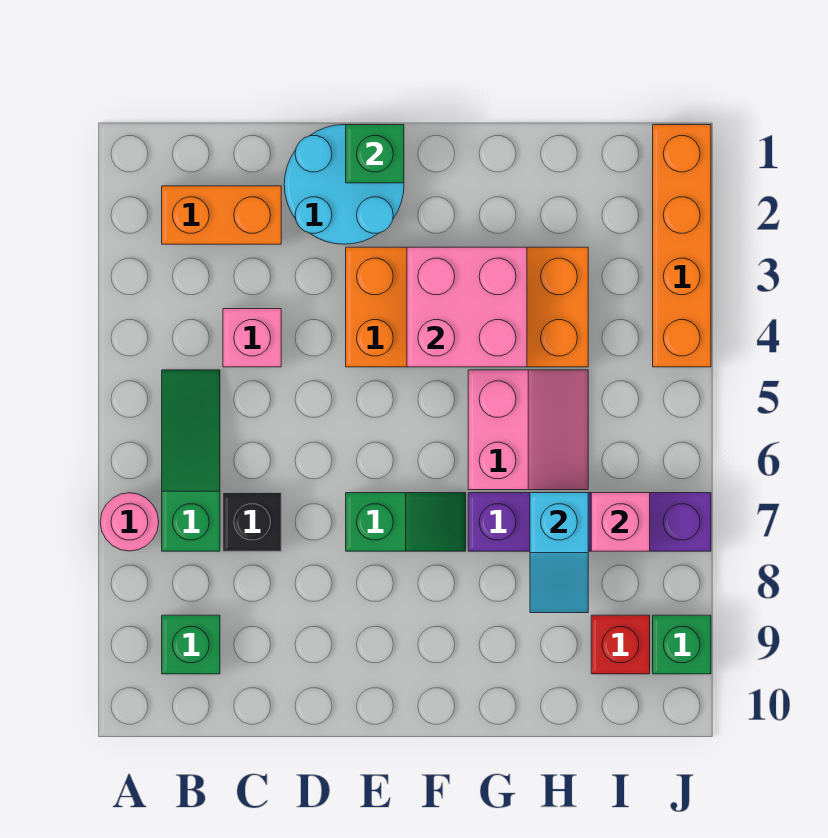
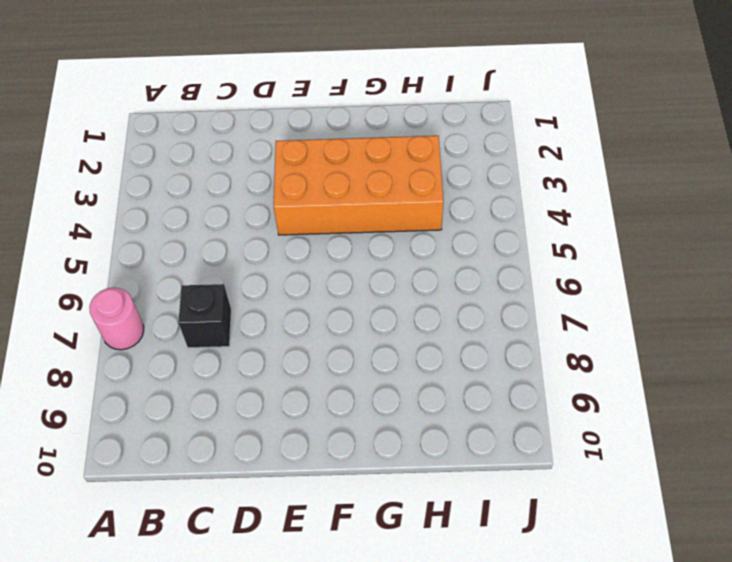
none -> orange 1x2 brick [162,186,281,244]
none -> green 1x3 slope [162,370,220,551]
none -> green 1x1 brick [162,615,220,674]

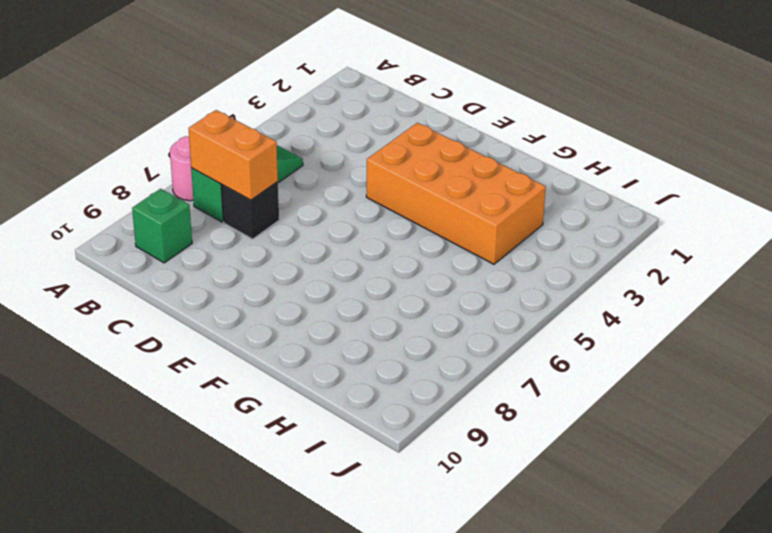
orange 1x2 brick [188,110,278,200] -> orange 1x2 brick moved to [162,186,281,244]
none -> pink 1x1 brick [223,309,281,367]
none -> cyan 2x2 round brick [284,125,404,244]
none -> green 1x2 slope [346,493,466,551]

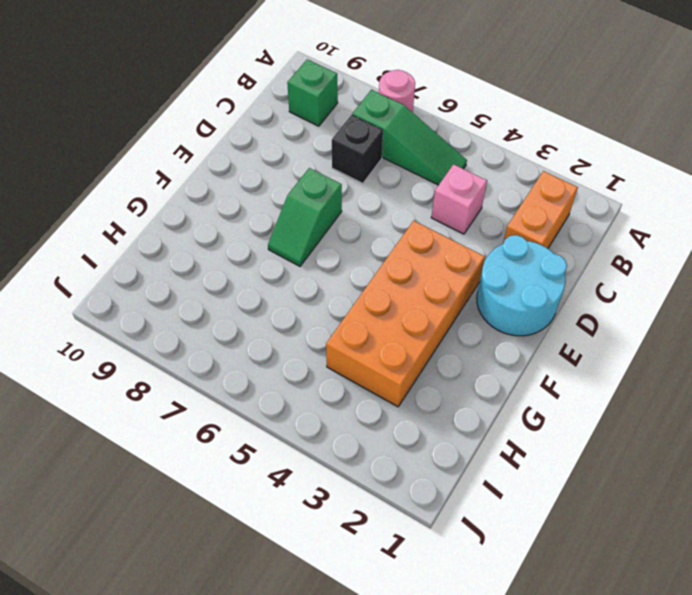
none -> pink 2x2 slope [468,370,588,490]
none -> purple 1x4 brick [468,493,711,551]
none -> red 1x1 brick [591,615,650,674]

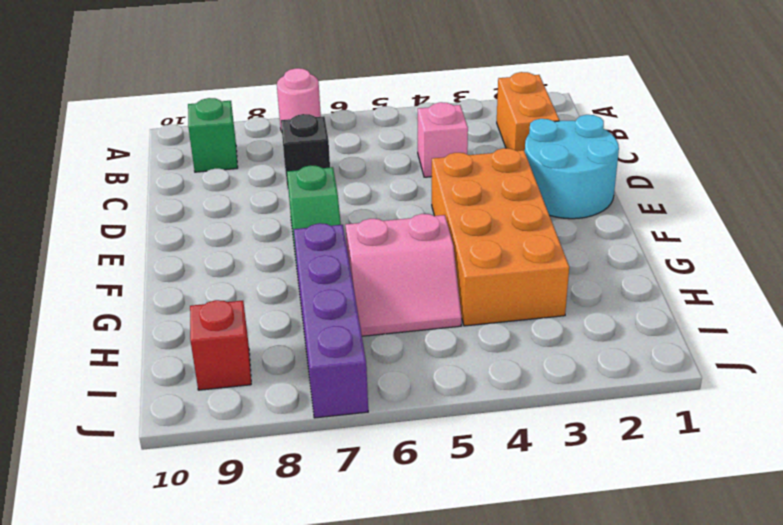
none -> green 1x3 slope [162,370,220,551]
none -> orange 1x4 brick [653,125,711,367]
none -> green 1x1 brick [653,615,711,674]

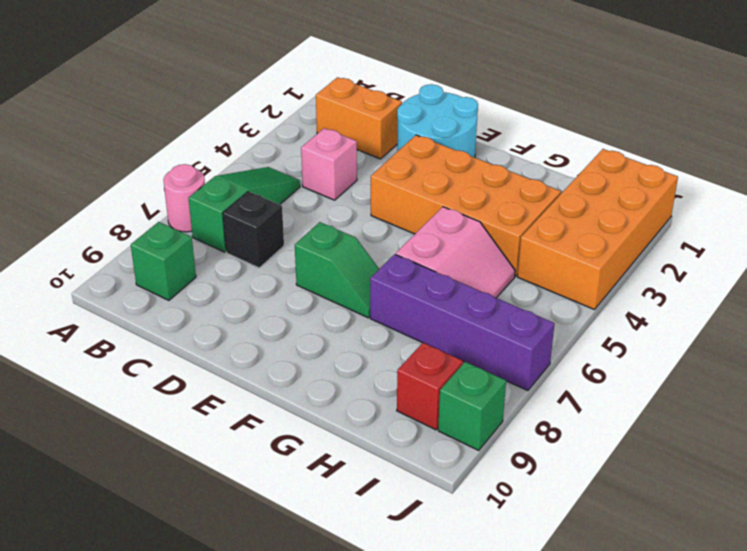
orange 2x4 brick [518,149,678,310] -> orange 1x4 brick [653,125,711,367]
none -> green 1x1 brick [346,125,404,183]
none -> pink 2x2 brick [407,247,527,367]
none -> cyan 1x2 slope [530,493,588,613]

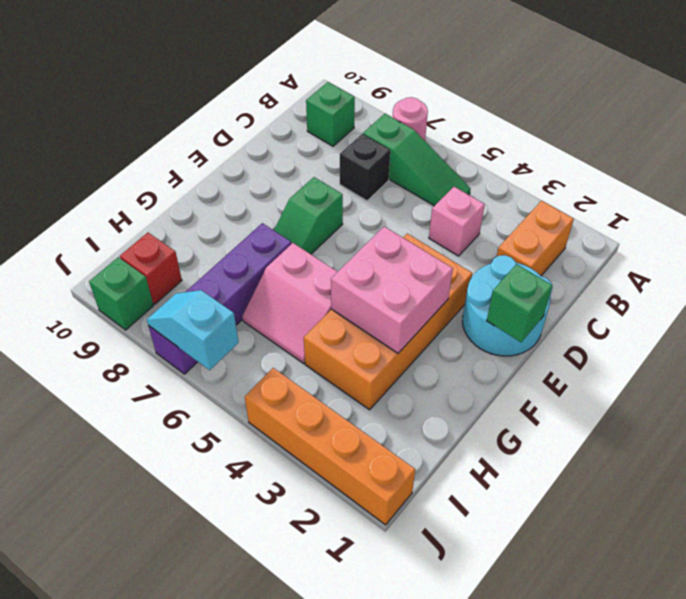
cyan 1x2 slope [147,290,239,370] -> cyan 1x2 slope moved to [530,493,588,613]
none -> pink 1x1 brick [591,493,650,551]

